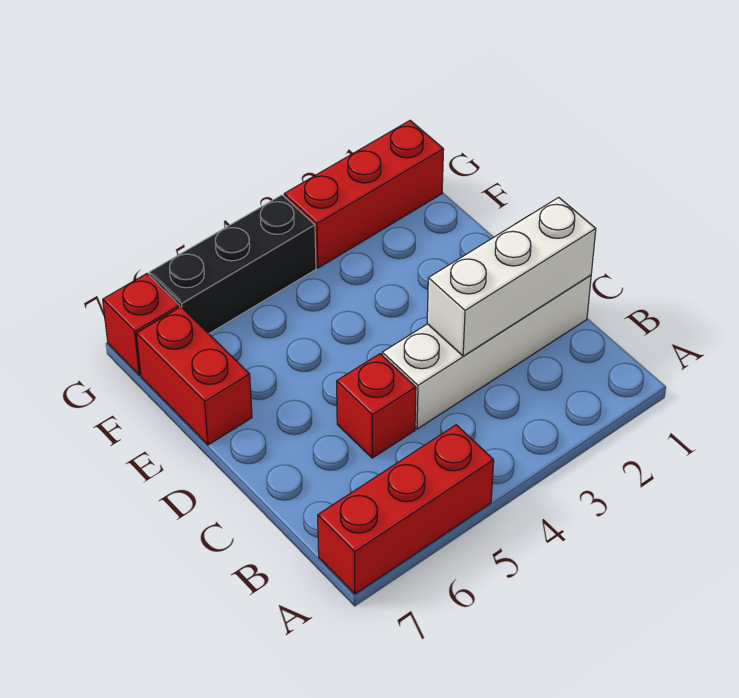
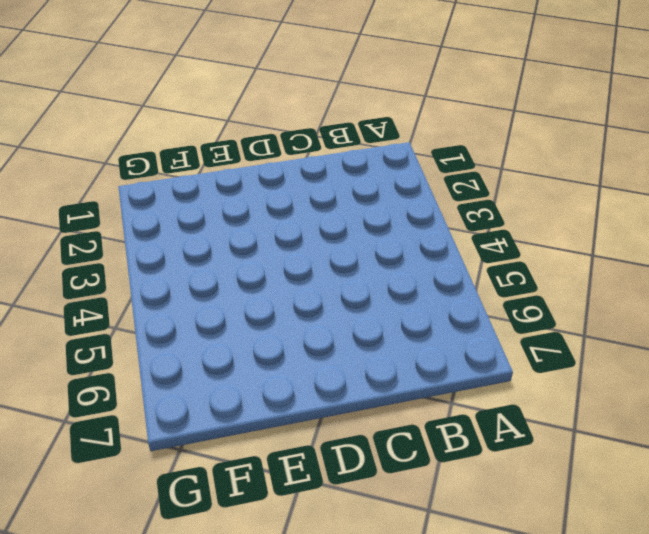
none -> red 1x3 brick [318,425,494,594]
none -> white 1x4 brick [382,275,591,429]

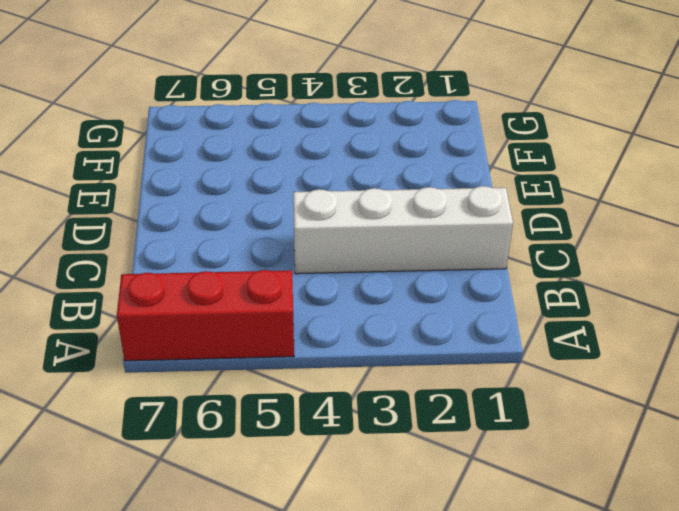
none -> red 1x1 brick [337,354,416,458]
none -> red 1x2 brick [136,307,252,445]

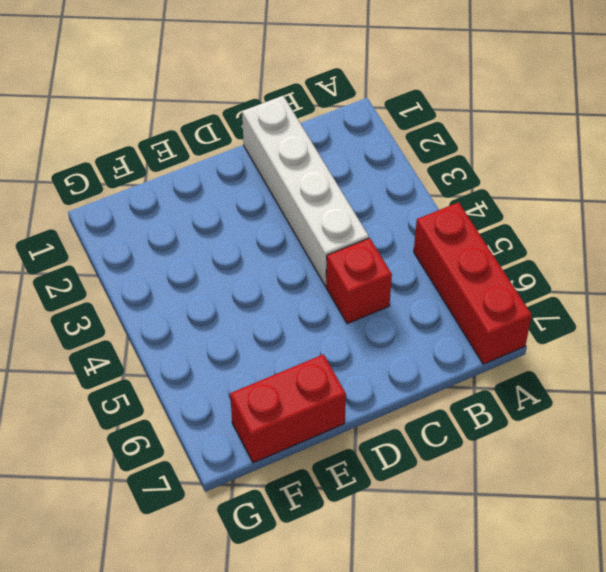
none -> red 1x3 brick [284,120,444,268]
none -> black 1x3 brick [149,195,316,334]

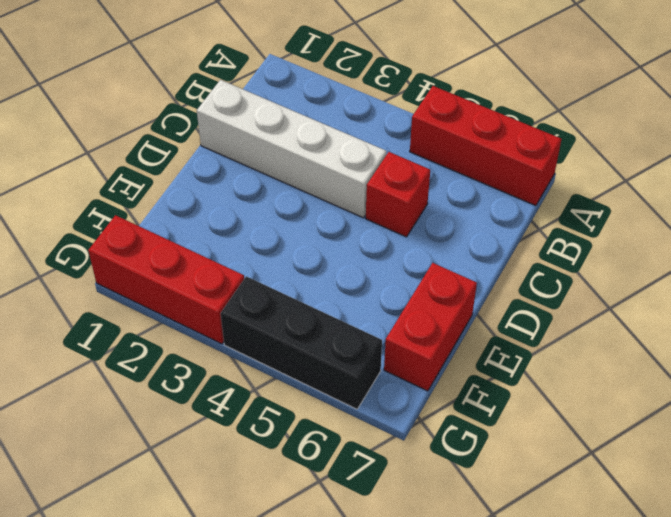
none -> red 1x1 brick [103,274,180,375]
none -> white 1x3 brick [427,197,596,356]

